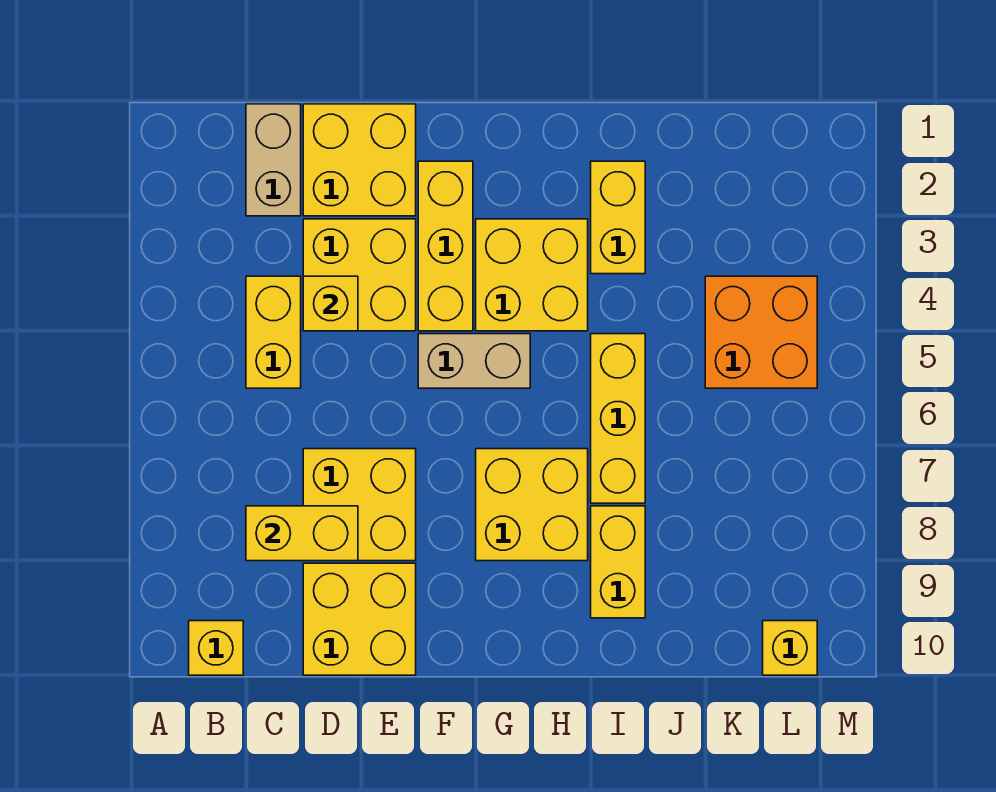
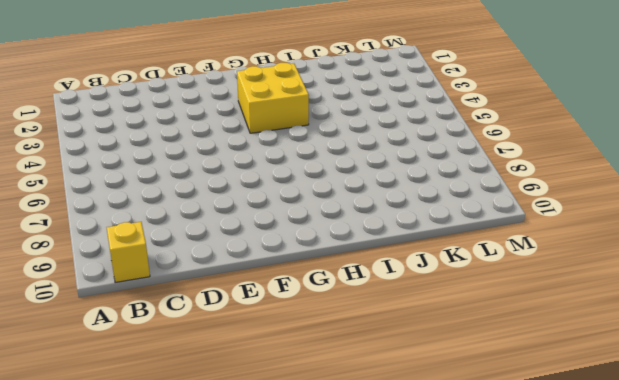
none -> tan 1x2 brick [246,104,301,216]
none -> yellow 1x2 brick [246,276,301,388]
none -> yellow 2x2 brick [303,104,416,216]

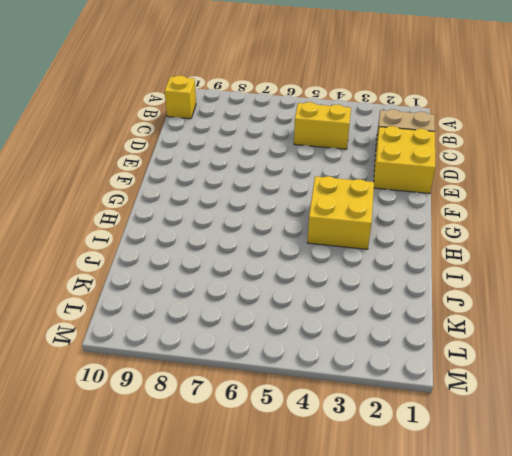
none -> yellow 2x2 brick [303,219,416,331]
none -> yellow 2x2 brick [303,449,416,561]
none -> yellow 2x2 brick [303,563,416,675]

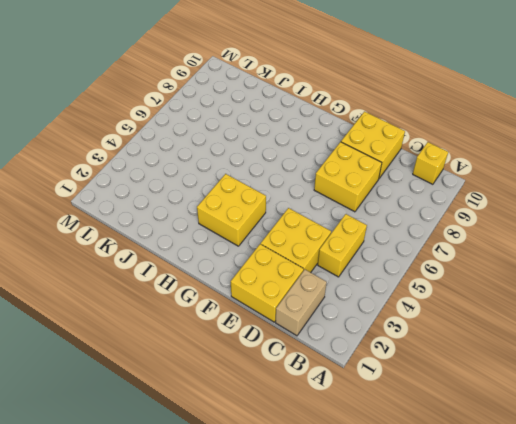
none -> yellow 1x3 brick [418,161,473,331]
none -> tan 1x2 brick [418,334,530,388]
none -> yellow 2x2 brick [476,449,588,561]

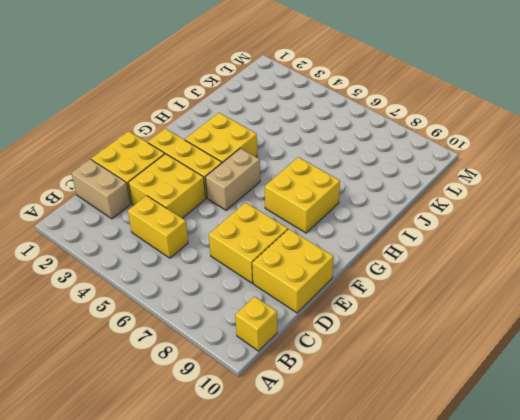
none -> yellow 1x2 brick [591,161,645,274]
none -> yellow 1x3 brick [591,334,645,503]
none -> yellow 1x2 brick [591,506,645,618]

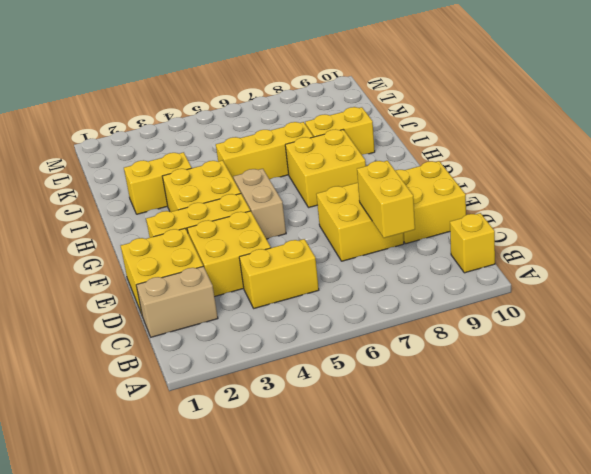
none -> orange 2x2 brick [705,276,817,388]
none -> yellow 1x1 brick [763,621,817,675]
none -> yellow 1x1 brick [303,276,358,331]

